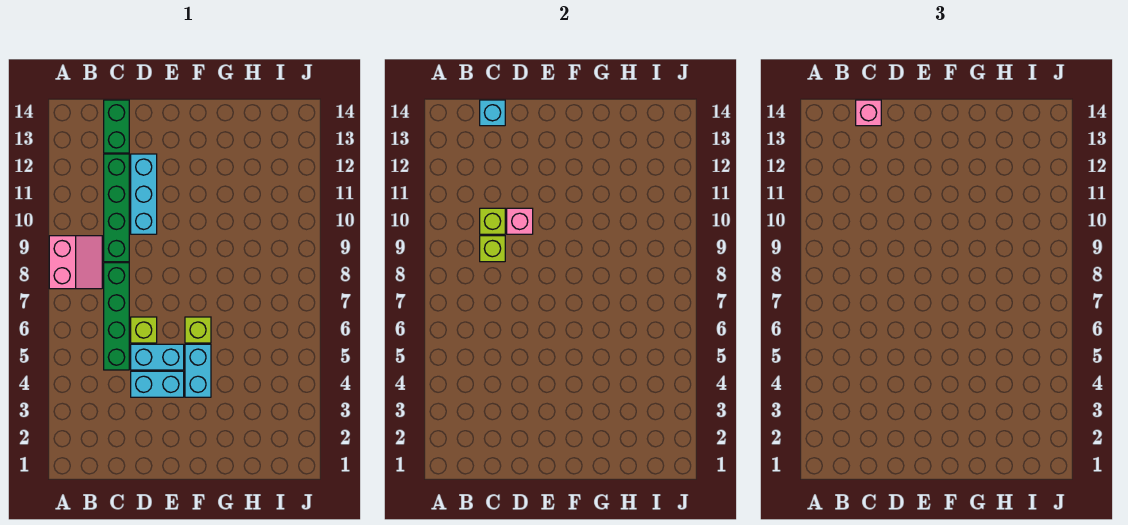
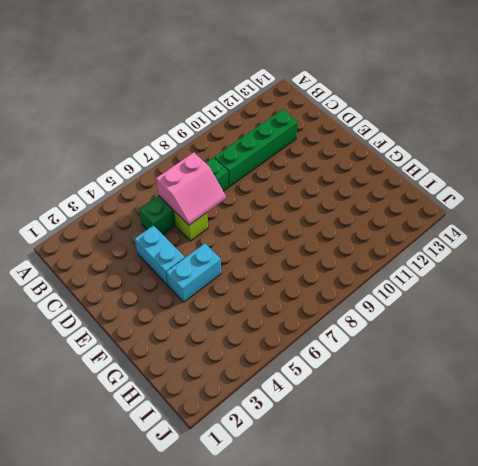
pink 2x2 slope [156,152,226,225] -> pink 2x2 slope moved to [49,236,102,289]
none -> green 1x2 brick [104,100,129,153]
none -> cyan 1x2 brick [131,344,184,370]
none -> cyan 1x3 brick [131,154,157,234]

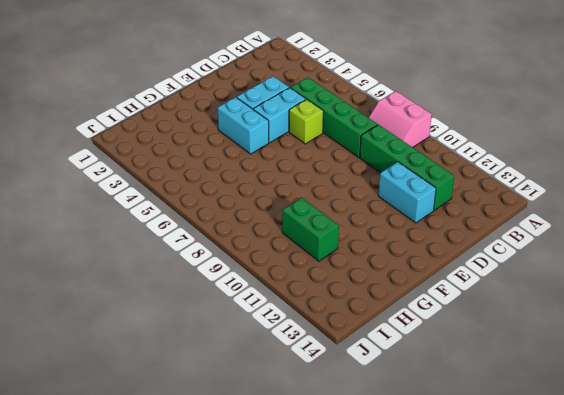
cyan 1x2 brick [378,162,436,223] -> cyan 1x3 brick [131,154,157,234]
green 1x2 brick [282,198,339,261] -> green 1x2 brick moved to [104,100,129,153]
none -> lime 1x1 brick [185,317,211,343]
none -> lime 1x1 brick [480,236,505,262]
none -> lime 1x1 brick [480,208,505,234]

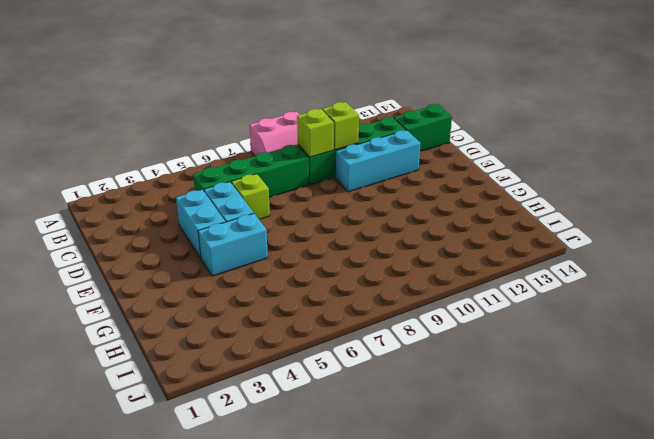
none -> lime 1x1 brick [185,317,211,343]
none -> cyan 1x1 brick [480,100,505,126]
none -> pink 1x1 brick [507,208,533,234]

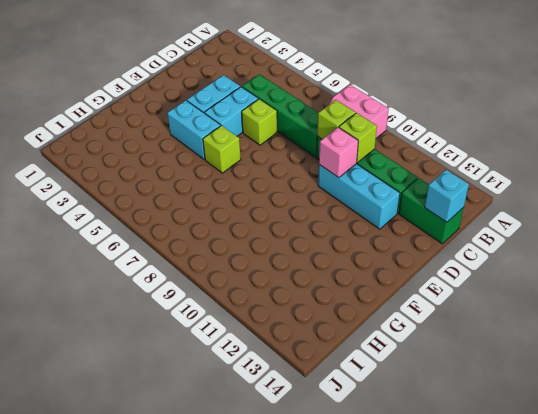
none -> pink 1x1 brick [856,100,881,126]

